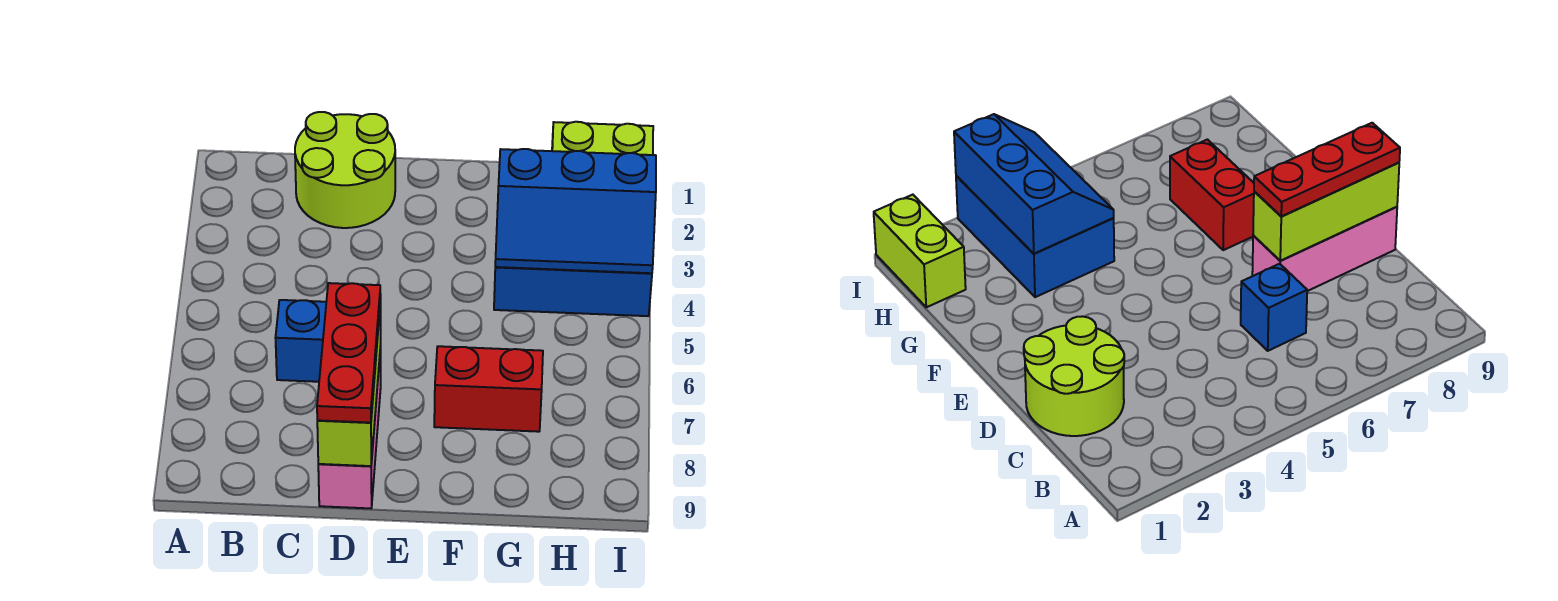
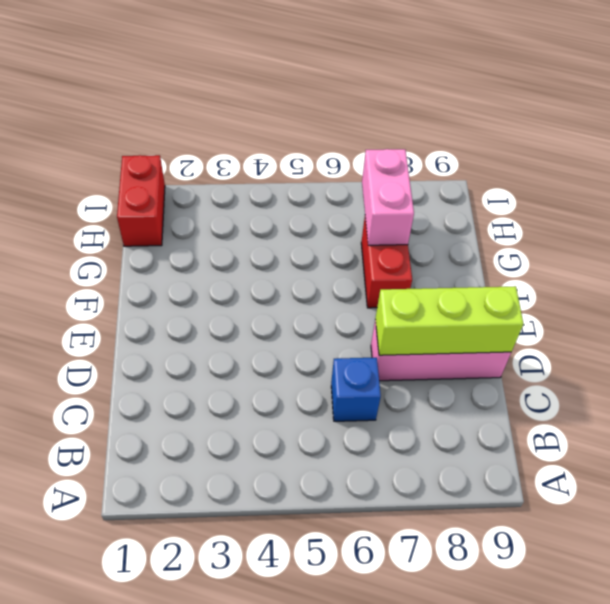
pink 1x2 brick [362,149,414,245] -> none
red 1x2 brick [117,155,165,246] -> lime 1x2 brick [552,122,653,155]
none -> lime 2x2 round brick [295,112,395,228]
none -> blue 2x3 brick [494,267,652,316]

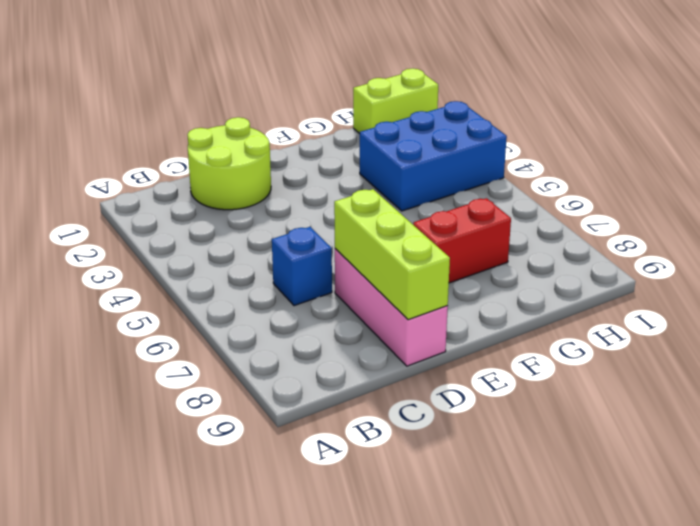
none -> blue 2x3 slope [495,149,656,273]
none -> red 1x3 plate [317,283,381,423]

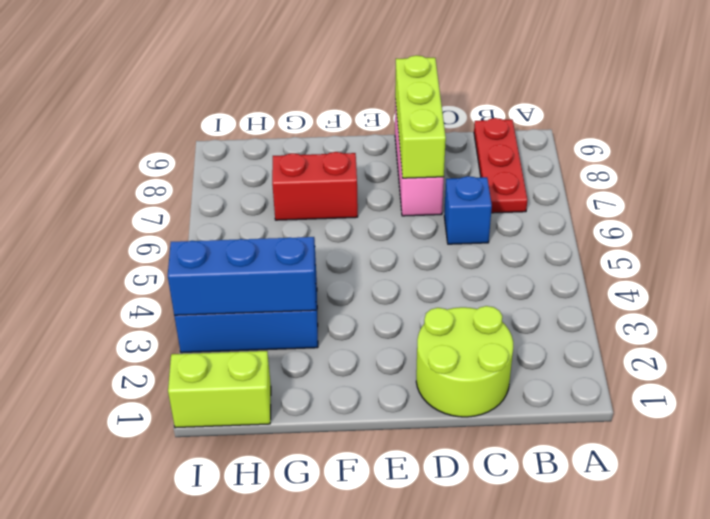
red 1x3 plate [474,118,527,213] -> red 1x3 plate moved to [317,283,381,423]

